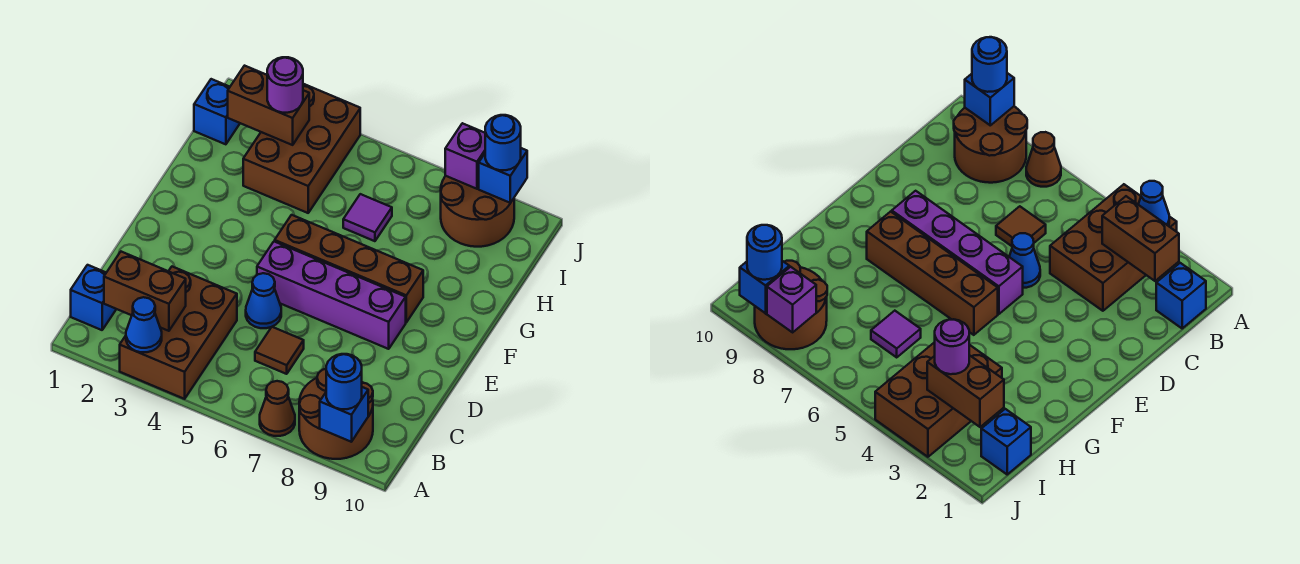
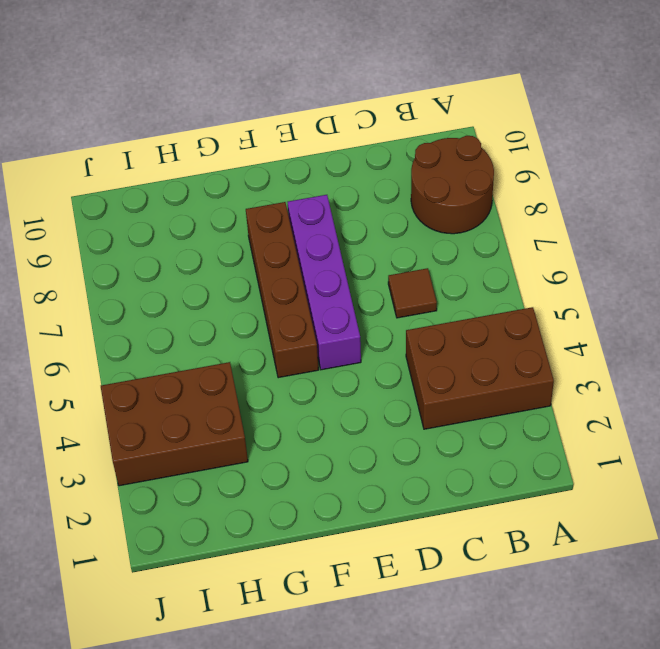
none -> brown 1x1 cone [260,381,295,436]
none -> blue 1x1 brick [71,265,116,330]
none -> blue 1x1 cone [246,273,281,328]

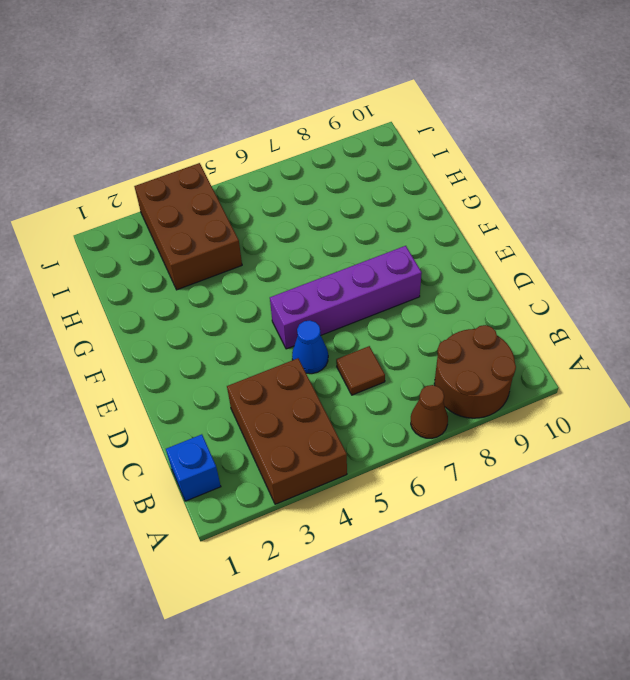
none -> brown 1x4 brick [275,215,423,322]
none -> purple 1x1 tile [343,194,392,241]
none -> blue 1x1 brick [194,79,240,144]

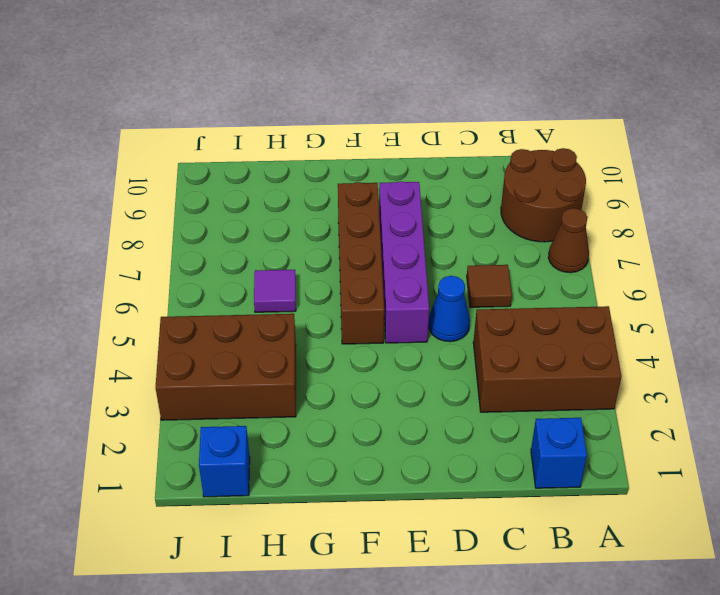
none -> brown 2x2 round brick [441,176,514,247]
none -> blue 1x1 cone [126,297,162,352]
none -> blue 1x1 brick [320,387,368,442]

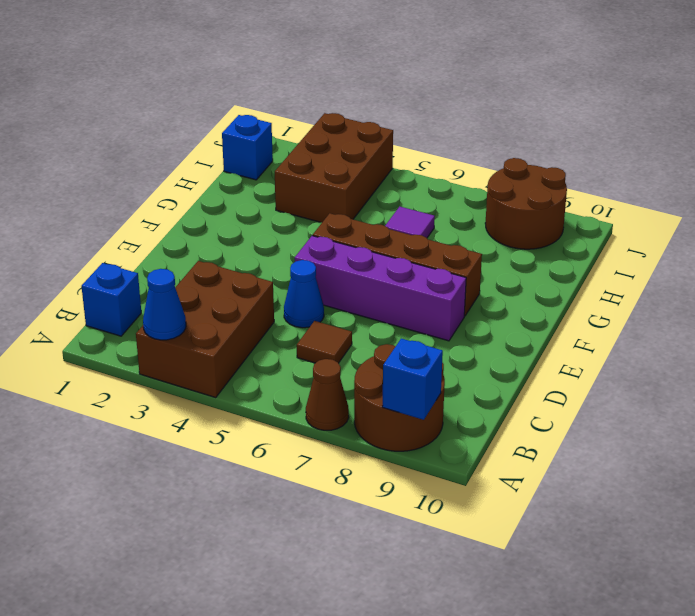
none -> brown 1x2 brick [104,252,186,331]
none -> brown 1x2 brick [228,66,309,145]
none -> purple 1x1 brick [445,123,485,189]

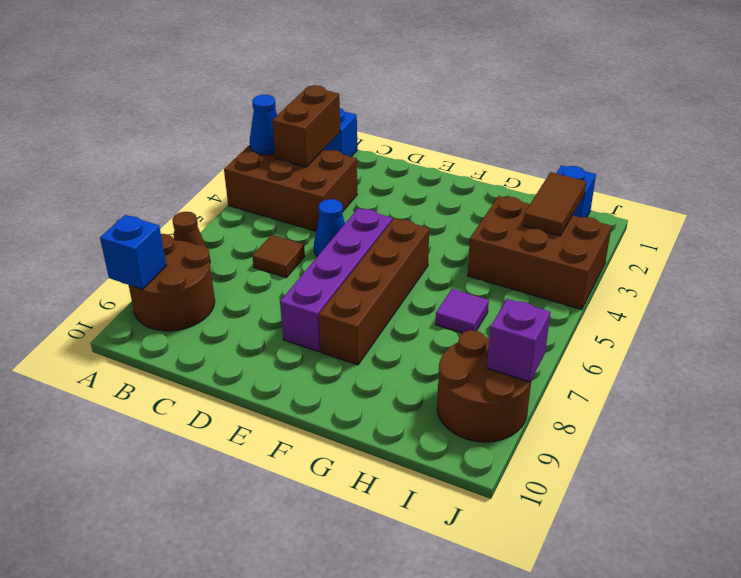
brown 1x2 tile [523,172,586,236] -> brown 1x2 brick [228,66,309,145]
none -> blue 1x1 brick [479,148,527,203]
none -> blue 1x1 round brick [326,354,362,409]
none -> purple 1x1 round brick [267,57,303,113]

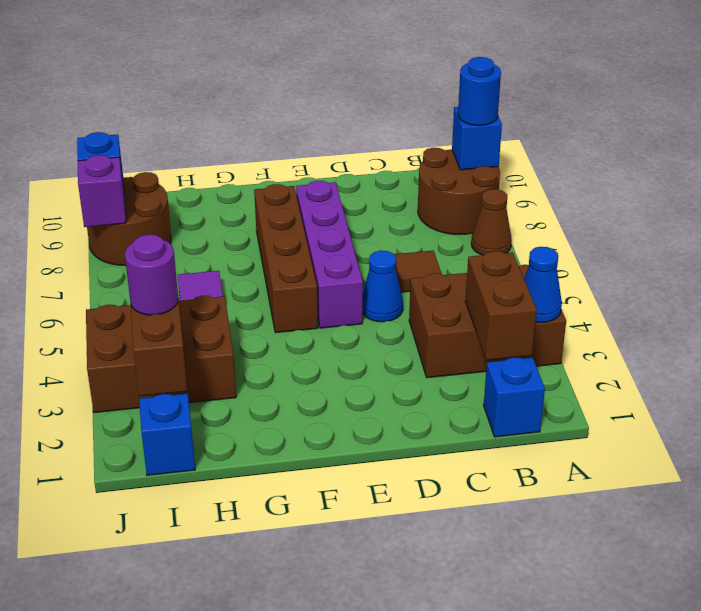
none -> blue 1x1 round brick [485,115,521,170]

